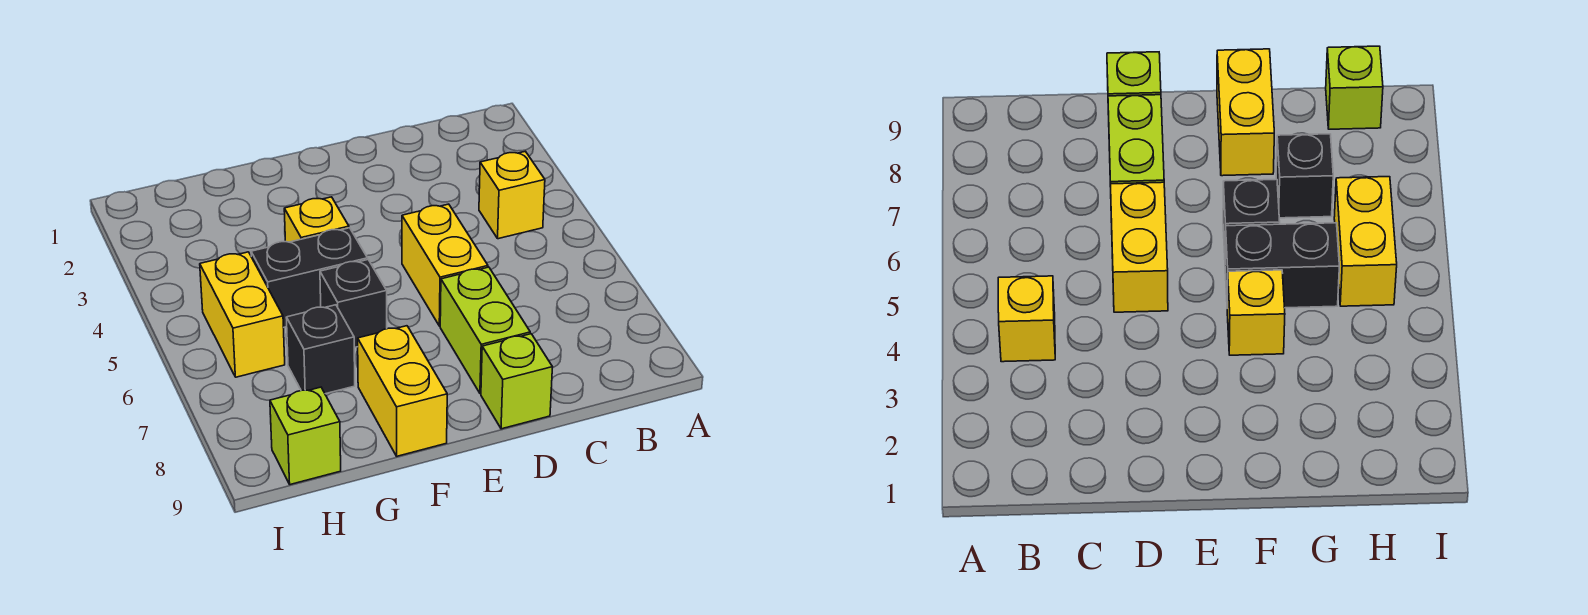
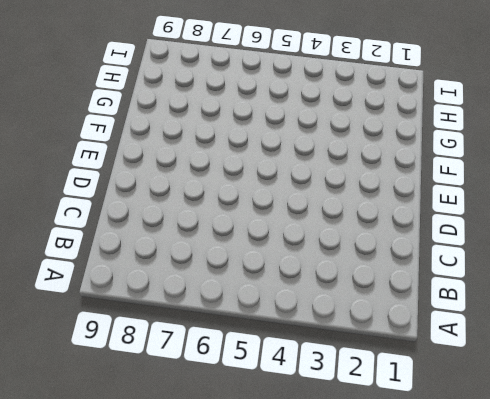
none -> yellow 1x1 brick [479,151,545,239]
none -> yellow 1x2 brick [402,204,488,326]

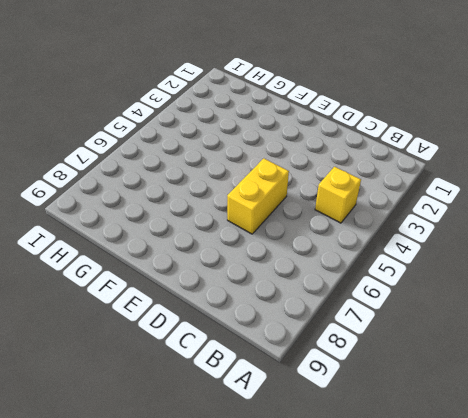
none -> lime 1x2 brick [440,267,530,394]
none -> lime 1x1 brick [481,334,552,429]

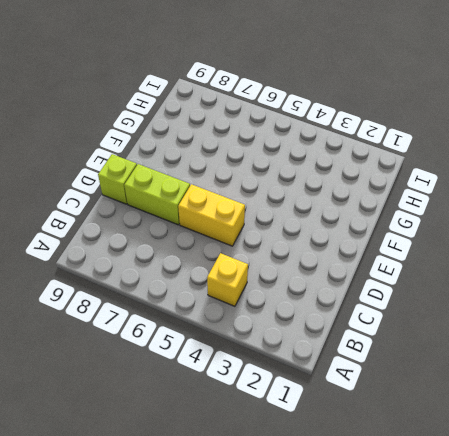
none -> yellow 1x1 brick [284,197,349,242]
none -> black 1x2 brick [251,228,368,328]

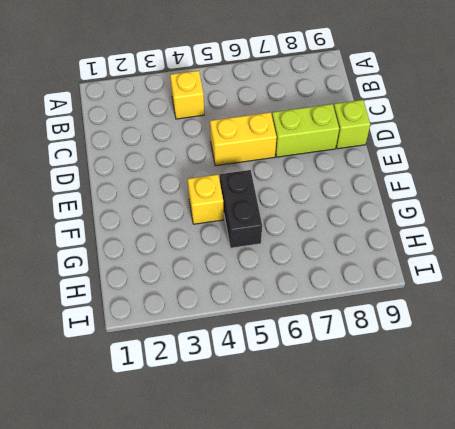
none -> black 1x1 brick [320,260,387,348]
none -> yellow 1x2 brick [358,326,447,456]

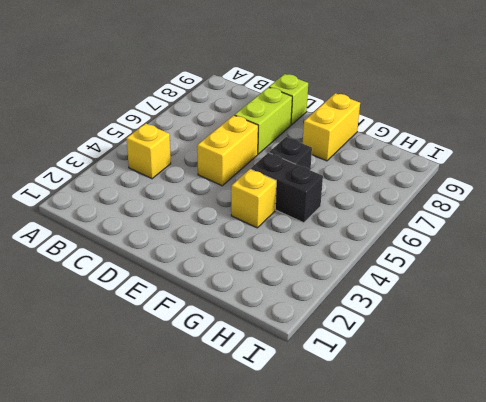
none -> black 1x1 brick [286,305,355,394]
none -> yellow 1x2 brick [200,252,285,377]

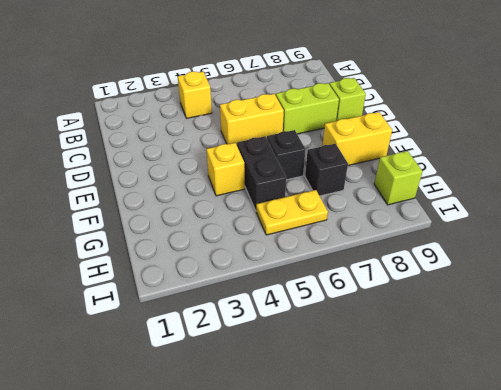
yellow 1x2 plate [256,190,328,235] -> yellow 1x2 brick [200,252,285,377]

